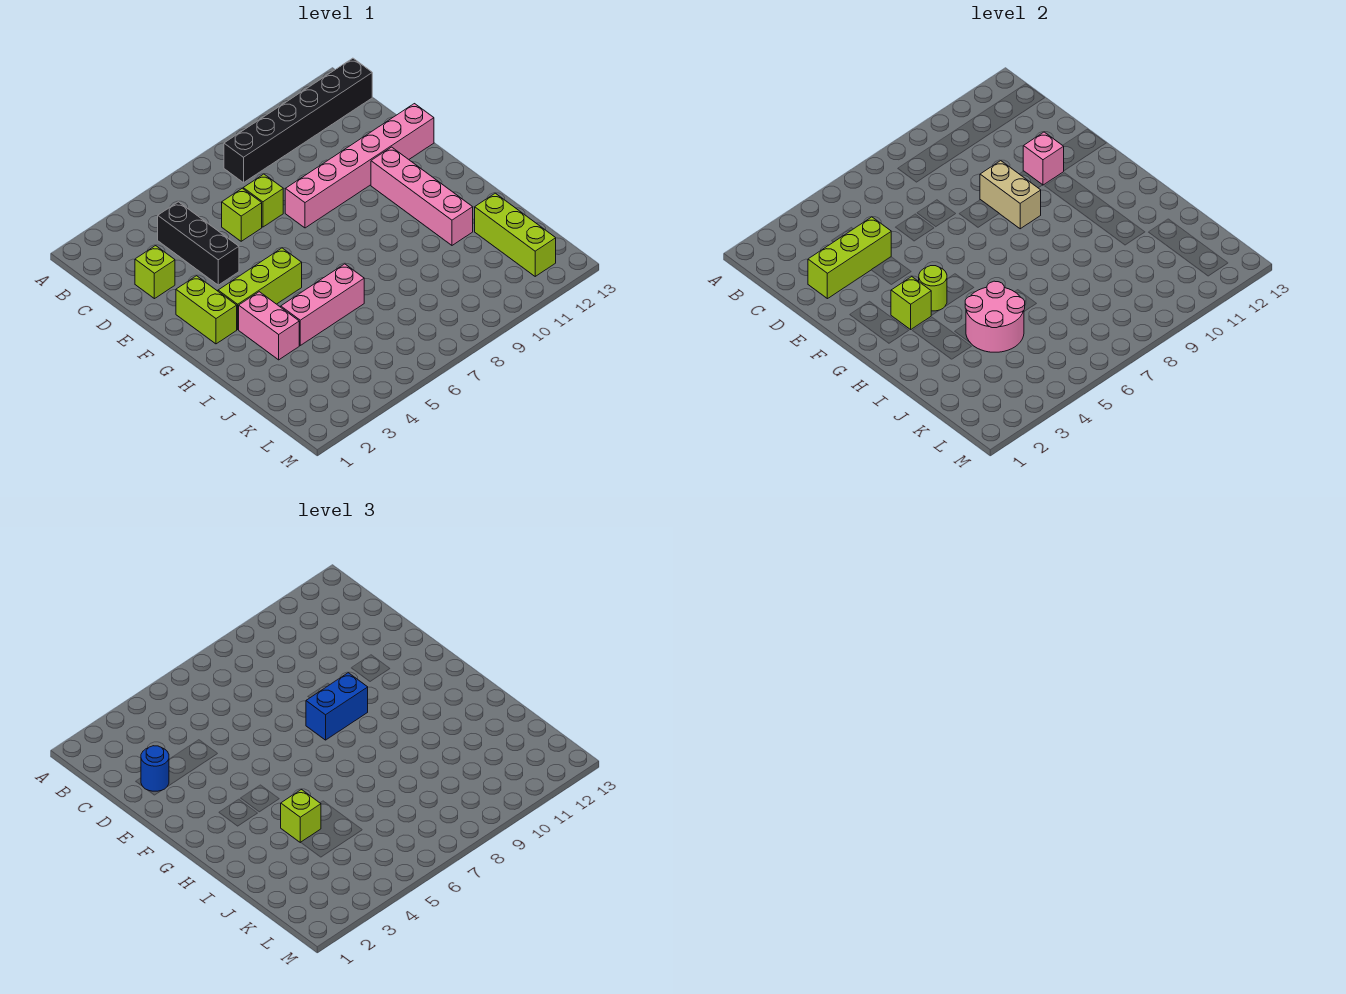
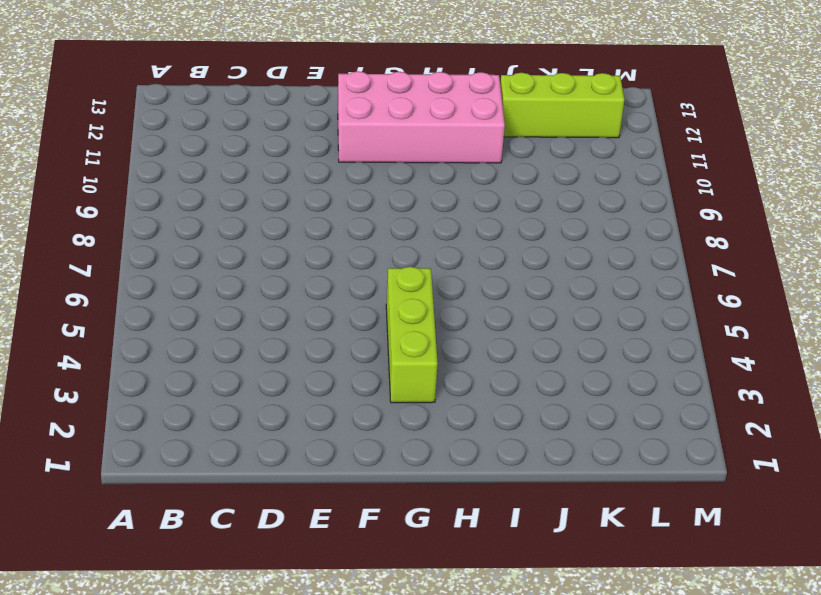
pink 2x4 brick [338,71,505,163] -> pink 1x4 brick [371,147,473,245]
none -> black 1x6 brick [224,58,372,183]
none -> black 1x3 brick [158,202,239,285]
none -> lime 1x1 brick [135,246,175,299]

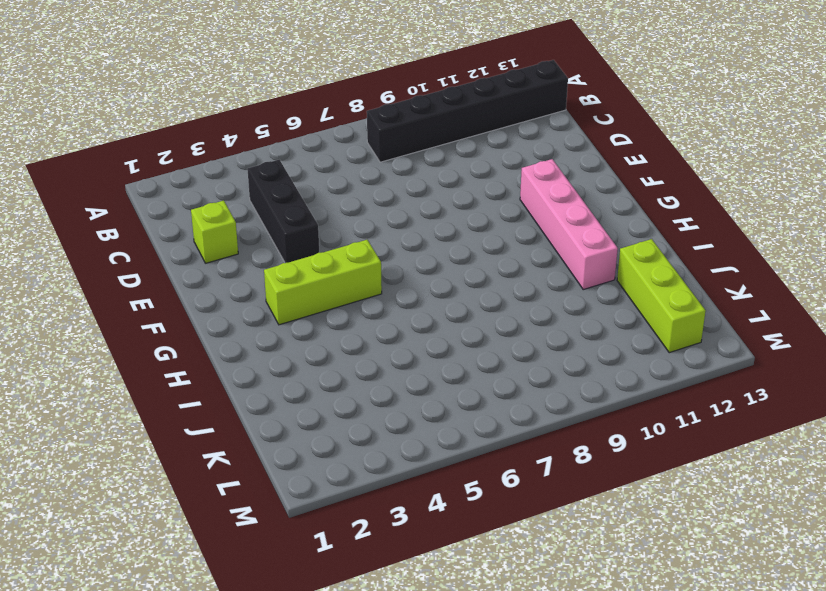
none -> lime 1x1 brick [222,188,262,241]
none -> lime 1x1 brick [243,174,283,227]
none -> pink 1x6 brick [285,104,434,228]

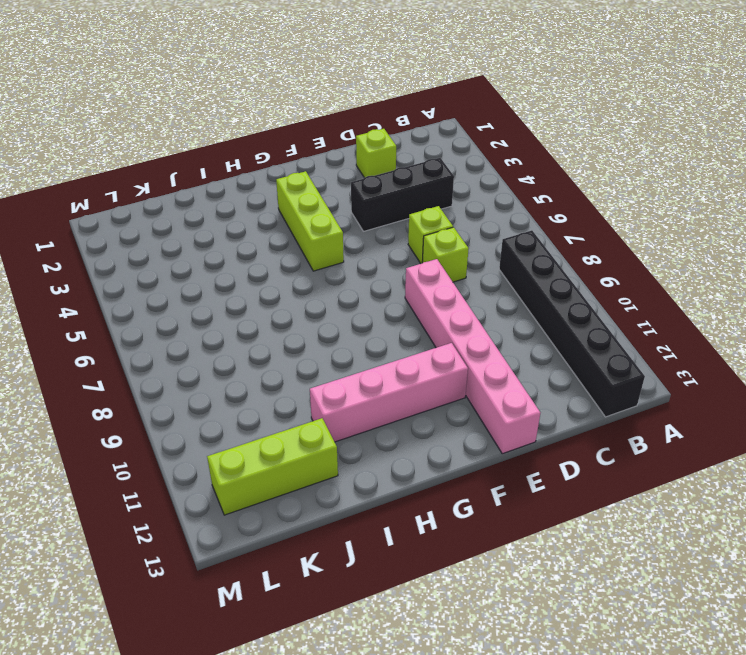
none -> lime 1x2 brick [176,276,237,344]
none -> pink 1x2 brick [239,292,299,360]
none -> pink 1x3 brick [281,264,364,345]

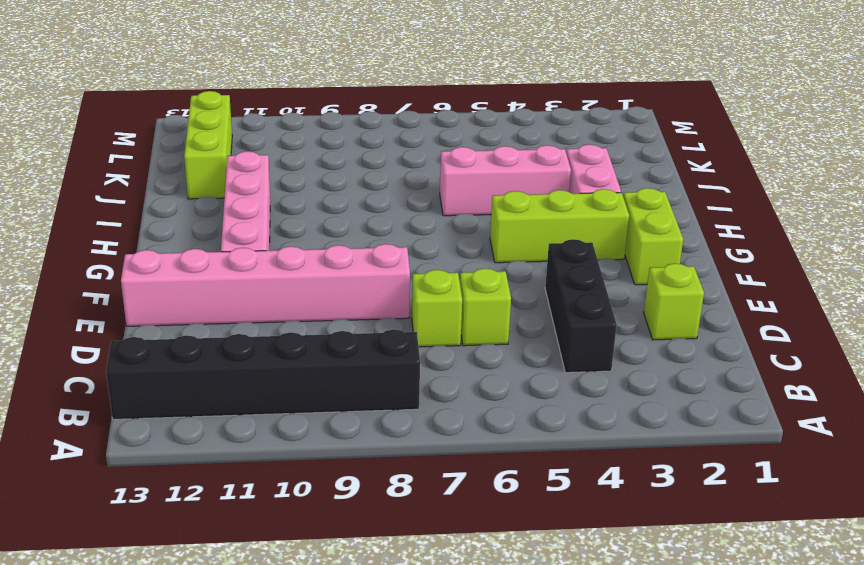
none -> lime 1x3 brick [808,217,891,299]
none -> tan 1x2 brick [980,161,1041,229]
none -> pink 1x1 brick [1023,132,1064,185]

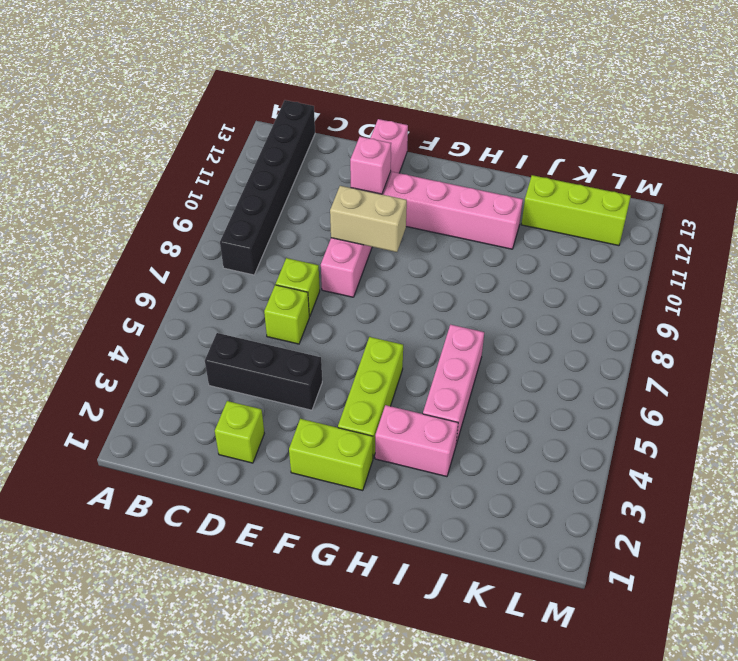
none -> lime 1x3 brick [808,217,891,299]
none -> lime 1x1 brick [891,277,931,329]
none -> lime 1x1 round brick [919,266,947,311]

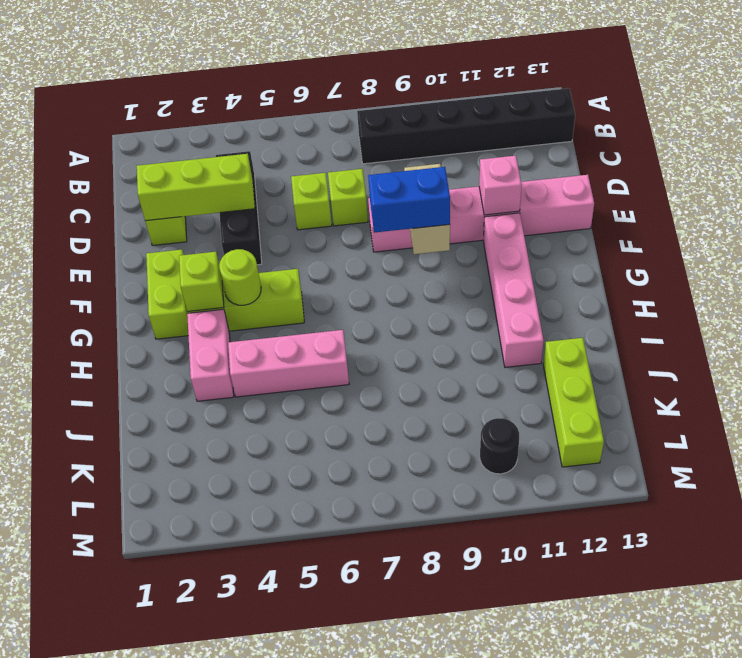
black 1x1 round brick [480,418,519,474] -> none
none -> pink 2x2 round brick [965,281,1025,352]
none -> blue 1x1 round brick [141,746,169,791]
none -> lime 1x1 brick [281,790,321,843]

